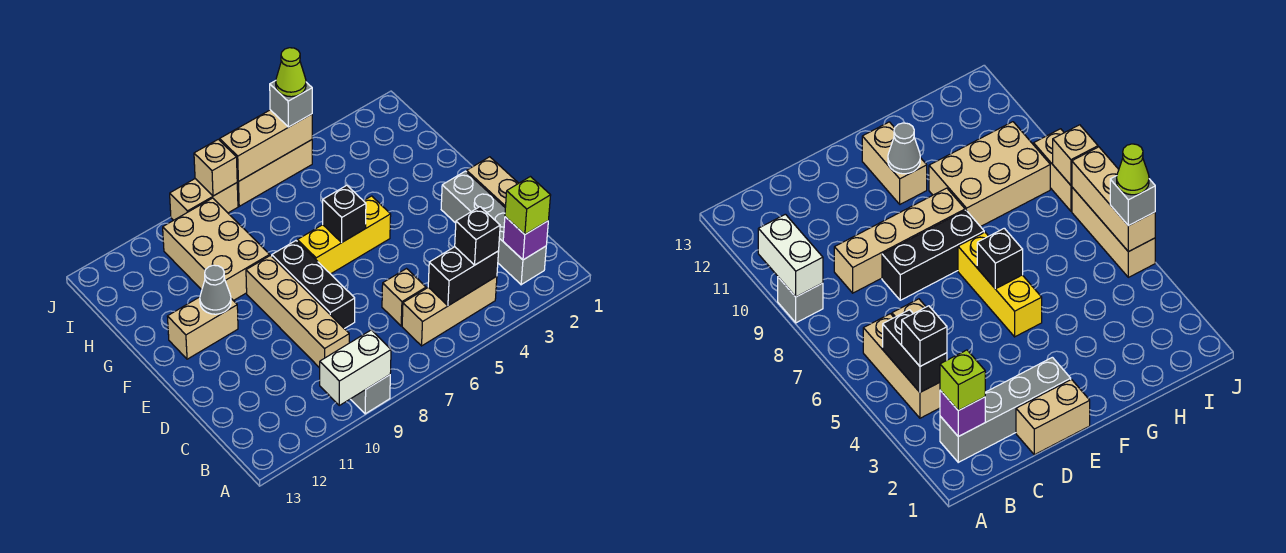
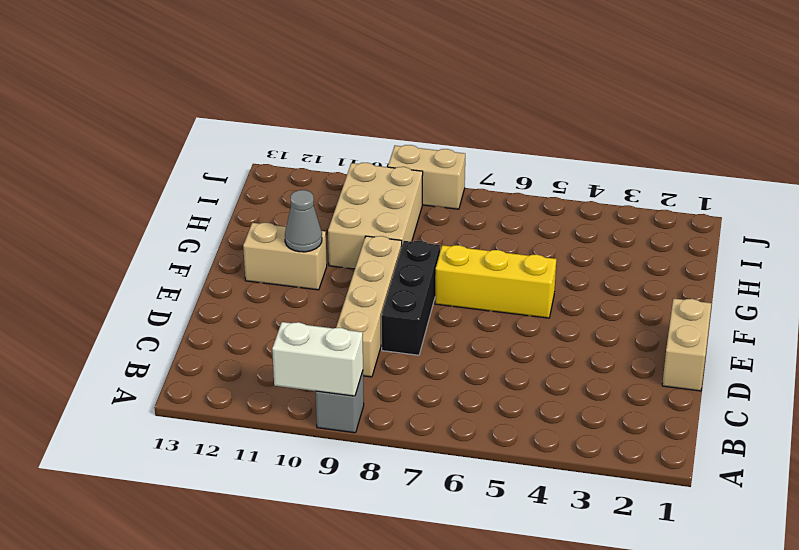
none -> grey 1x4 brick [441,171,546,285]
none -> tan 1x3 brick [402,276,497,346]
none -> tan 1x1 brick [382,269,426,326]

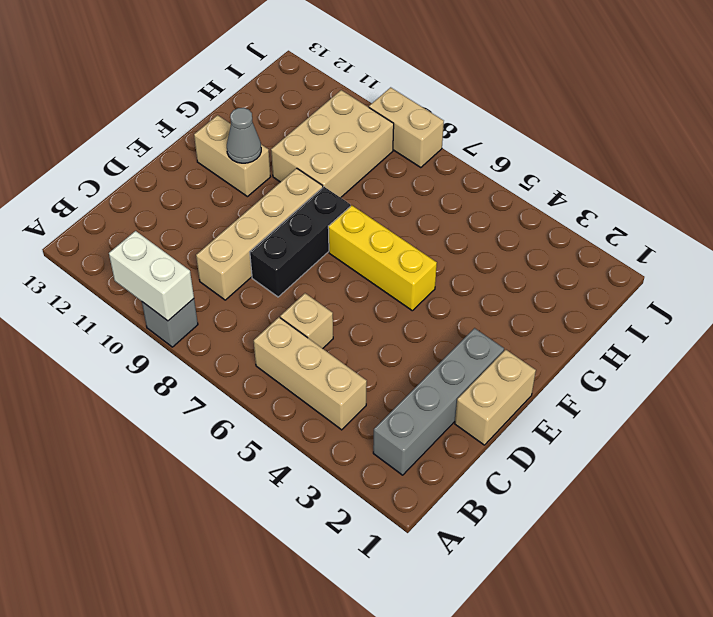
none -> tan 1x3 brick [237,140,312,206]
none -> purple 1x1 brick [503,217,548,260]
none -> black 1x2 brick [428,247,499,306]

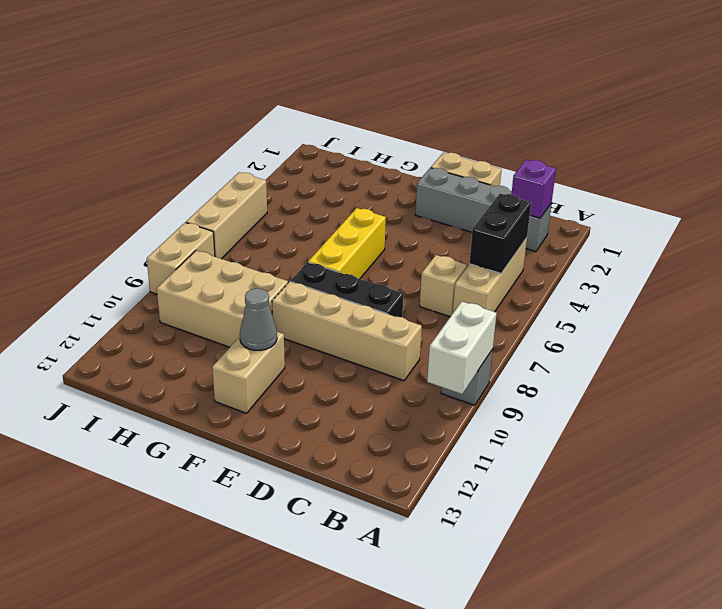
none -> black 1x1 brick [323,185,366,243]
none -> tan 1x3 brick [220,110,312,182]
none -> tan 1x1 brick [194,139,237,196]

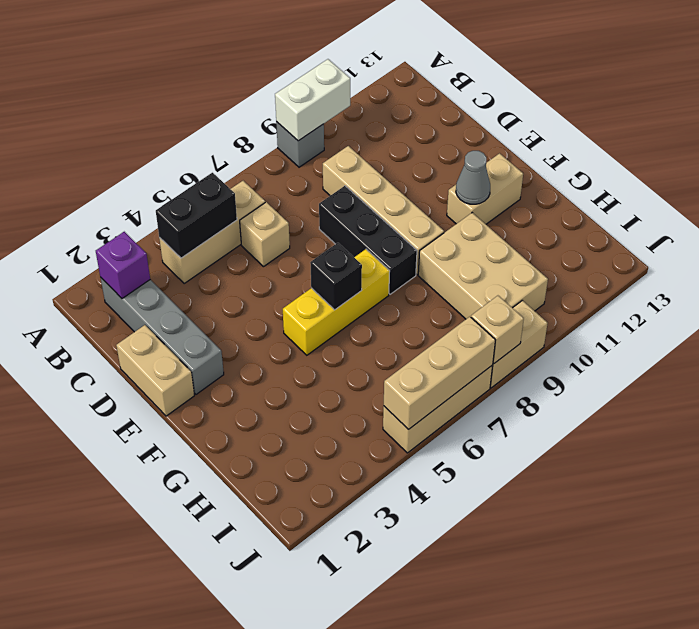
none -> lime 1x1 brick [505,177,551,234]
none -> black 1x1 brick [455,207,500,265]
none -> grey 1x1 brick [270,81,312,127]

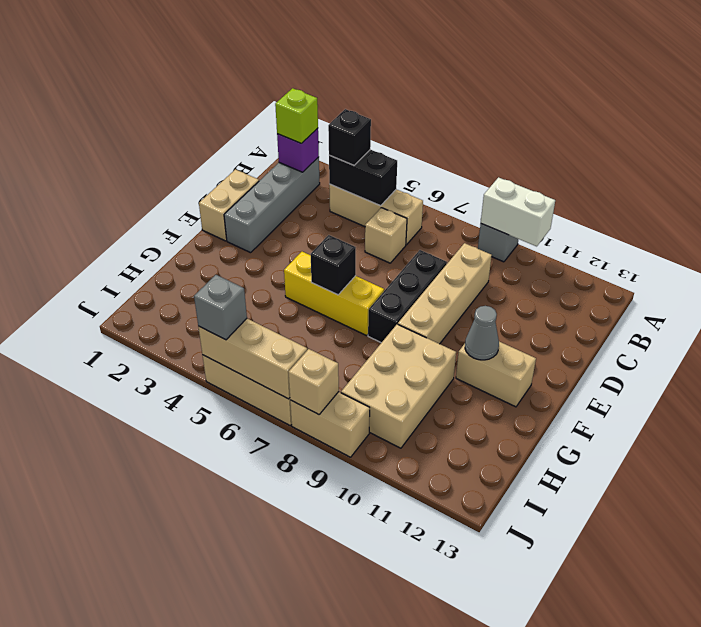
none -> lime 1x1 cone [276,48,306,97]

